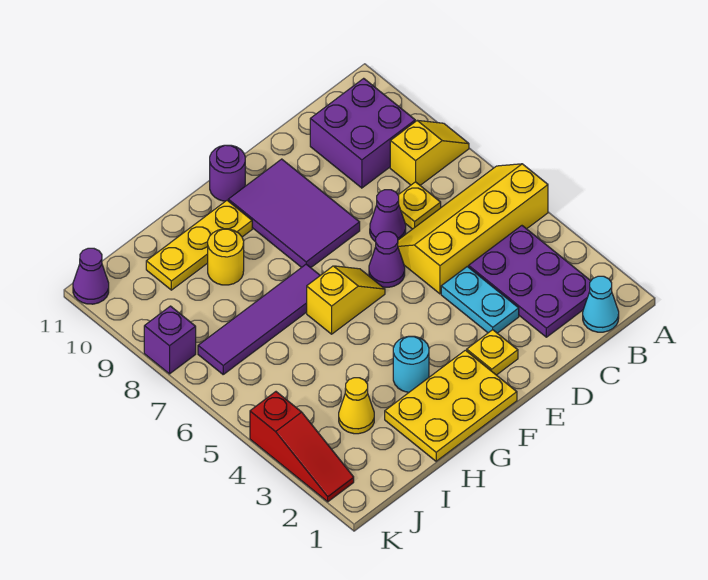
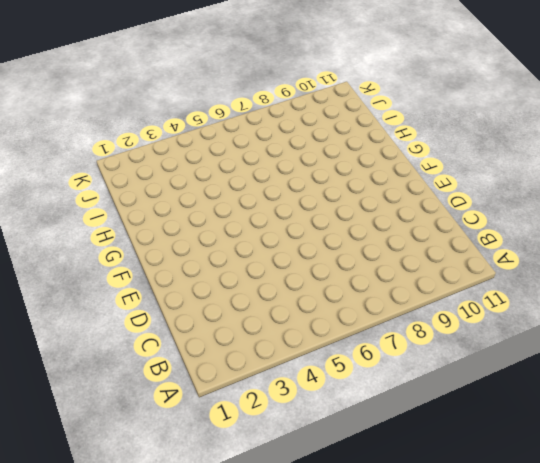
none -> yellow 2x4 slope [398,164,548,294]
none -> yellow 1x2 slope [390,120,469,185]
none -> cyan 1x1 cone [583,276,619,332]

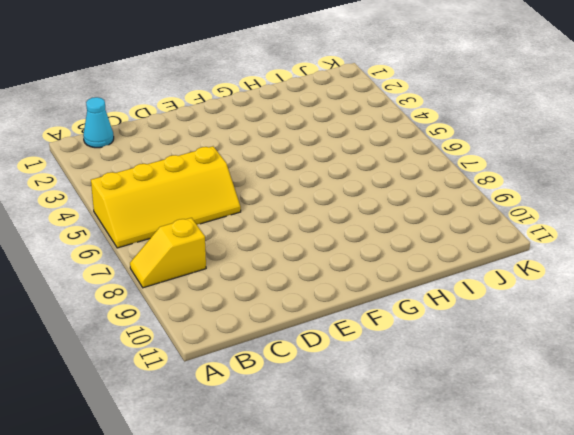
none -> purple 2x3 plate [469,226,591,337]
none -> purple 2x2 brick [310,78,415,188]
none -> yellow 1x1 plate [398,182,441,229]

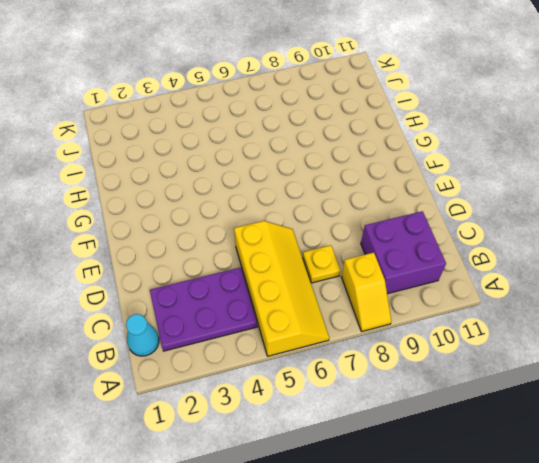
none -> cyan 1x2 plate [441,266,519,333]
none -> purple 1x1 cone [370,190,406,242]
none -> yellow 1x1 plate [467,330,518,375]

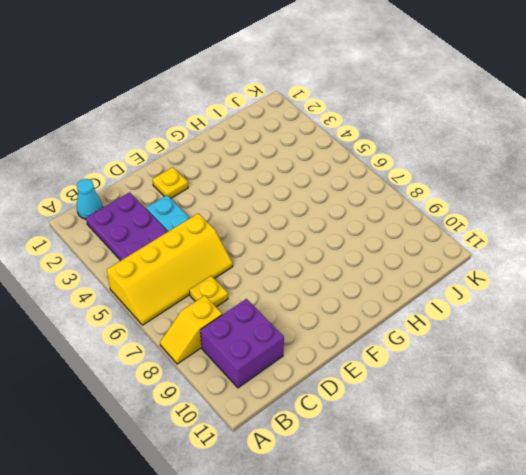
none -> purple 1x1 cone [370,190,406,242]
none -> purple 1x1 cone [369,232,405,287]
none -> purple 2x3 tile [228,159,360,268]

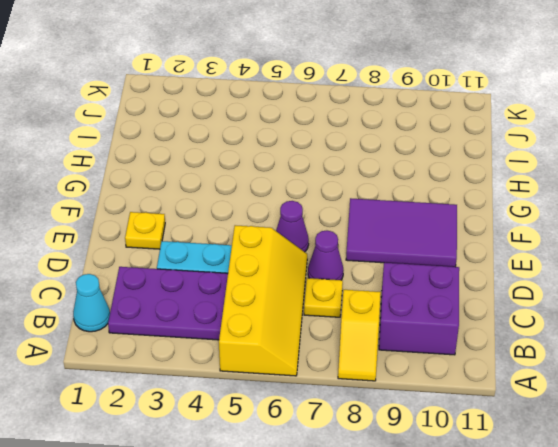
none -> yellow 2x3 plate [385,350,517,461]
none -> yellow 1x2 slope [307,266,385,334]
none -> purple 1x1 round brick [210,145,245,201]

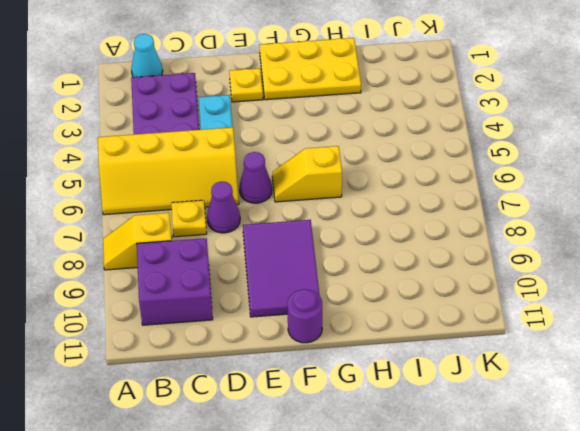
none -> cyan 1x1 round brick [393,336,429,392]
none -> purple 1x4 tile [198,264,320,374]
none -> yellow 1x3 plate [146,200,252,290]

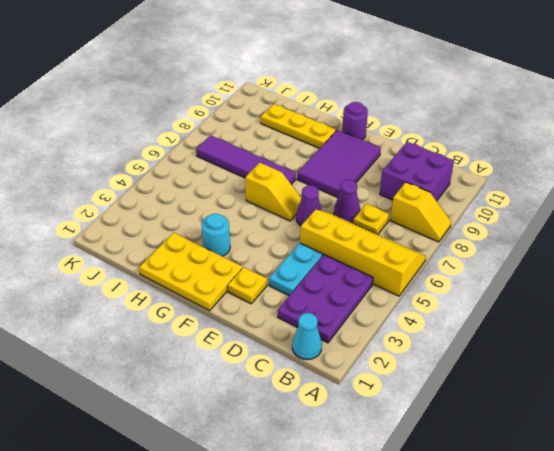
none -> yellow 1x1 round brick [208,229,244,285]
none -> yellow 1x1 cone [339,378,374,434]
none -> red 1x3 slope [250,392,354,502]

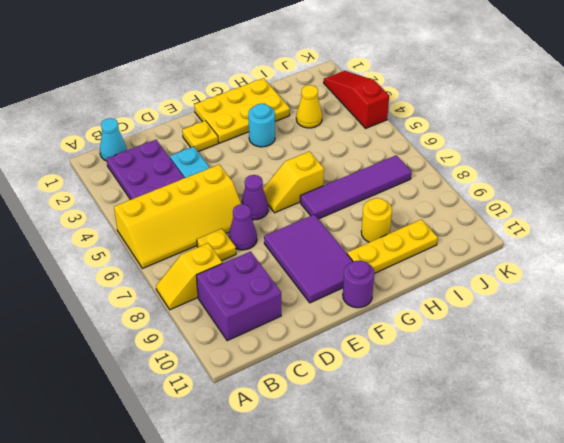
none -> purple 1x1 brick [144,306,196,374]
none -> purple 1x1 cone [73,248,109,304]

